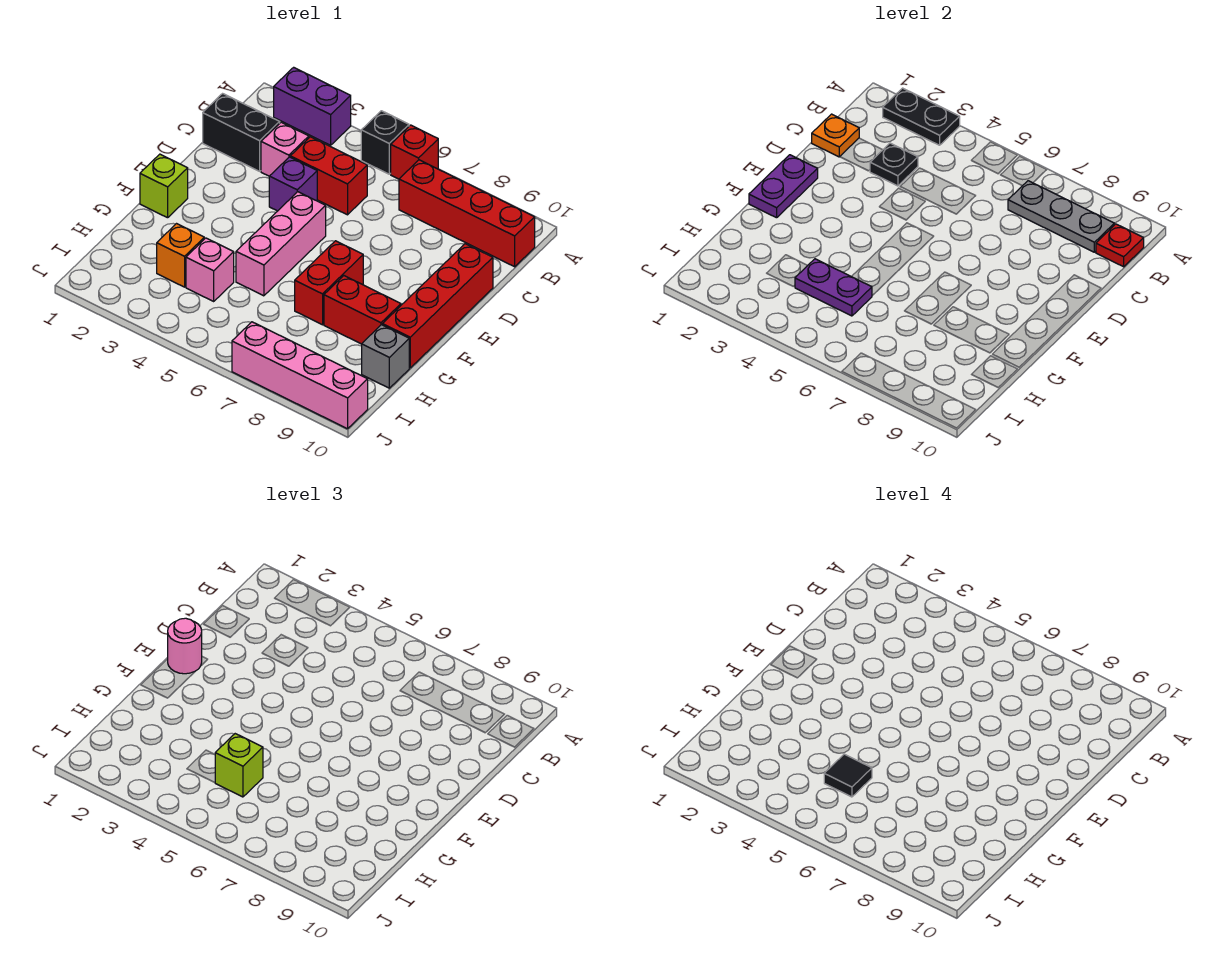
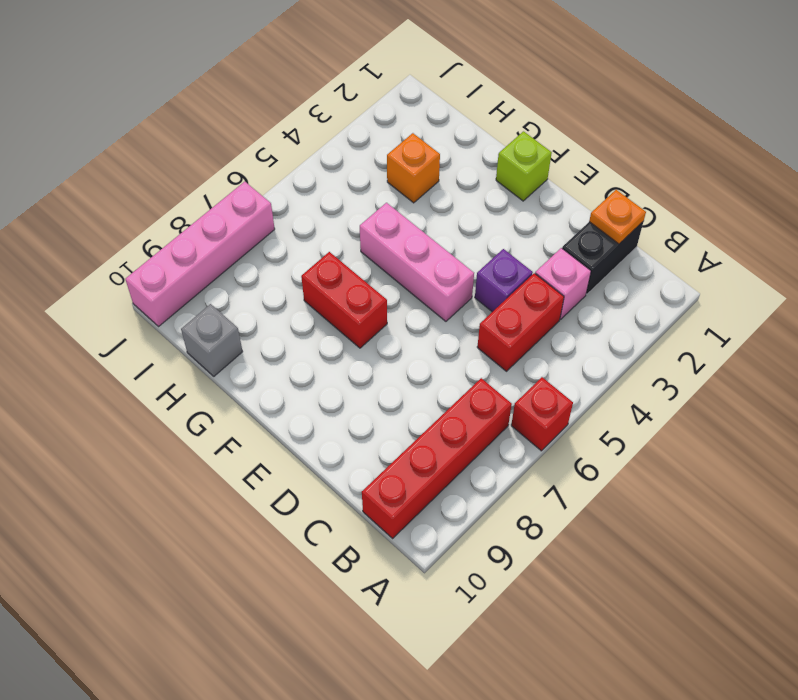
none -> purple 1x2 brick [274,67,351,145]
none -> black 1x1 brick [361,111,409,174]
none -> red 1x4 brick [382,244,493,368]

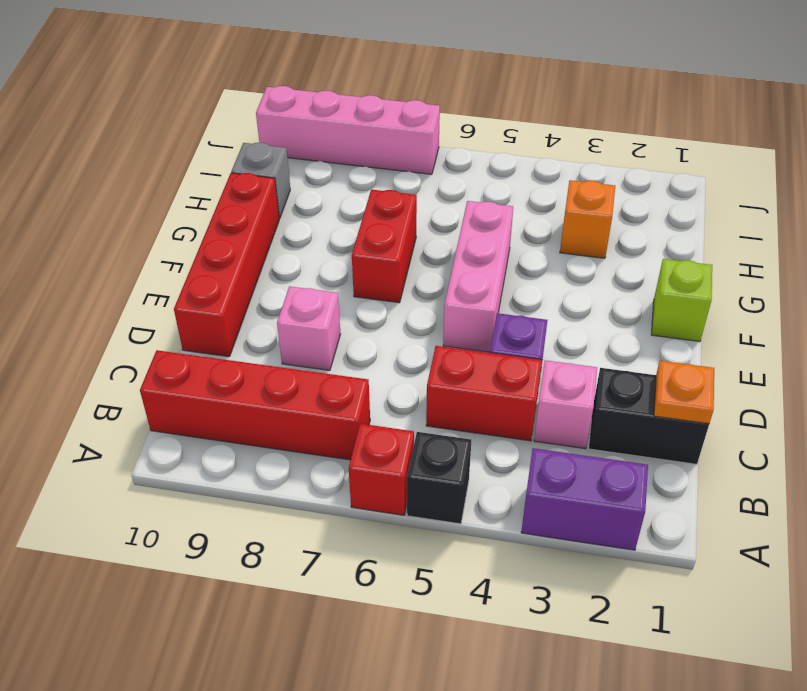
pink 1x1 brick [277,286,340,370] -> pink 1x1 brick moved to [186,238,234,301]
none -> red 1x2 brick [324,276,401,344]
none -> black 1x2 plate [883,88,960,145]
none -> grey 1x3 plate [1008,181,1114,252]

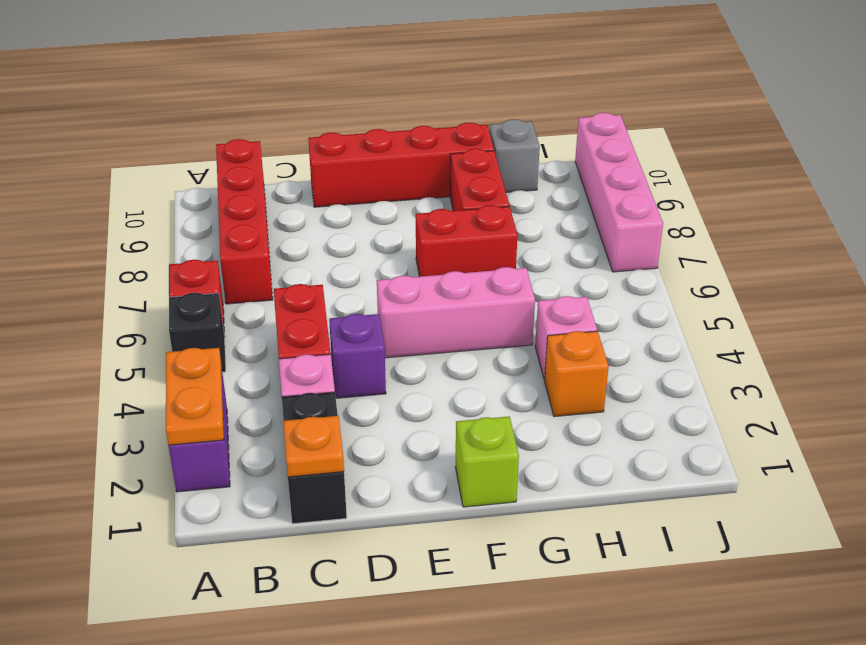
orange 1x2 plate [166,348,224,445] -> black 1x2 plate [883,88,960,145]
none -> grey 1x3 plate [1008,181,1114,252]
none -> red 1x1 plate [1096,224,1144,267]
none -> black 1x1 plate [870,143,918,186]

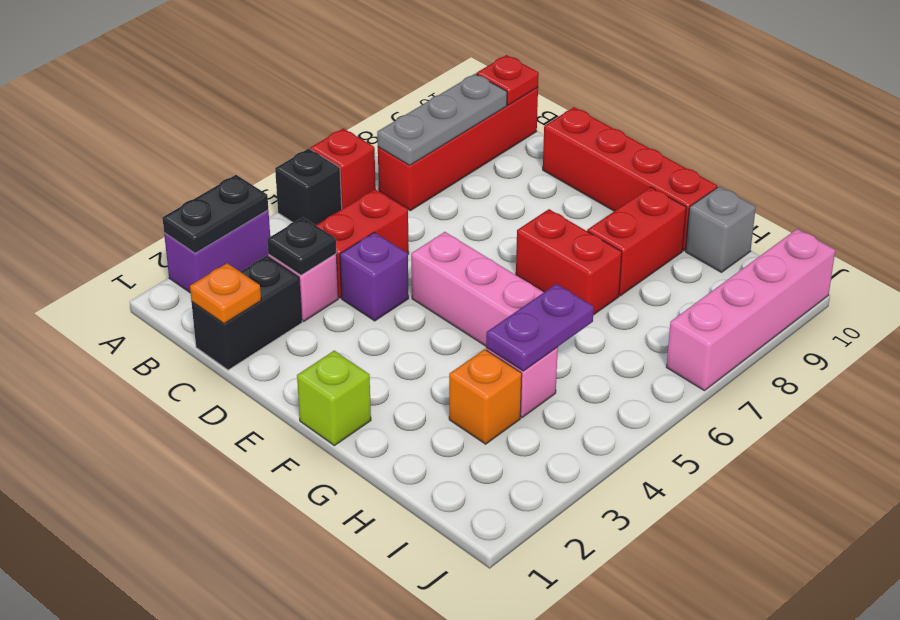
none -> purple 1x2 plate [749,155,818,218]
none -> pink 1x1 round brick [168,618,202,674]
none -> lime 1x1 brick [215,734,263,797]

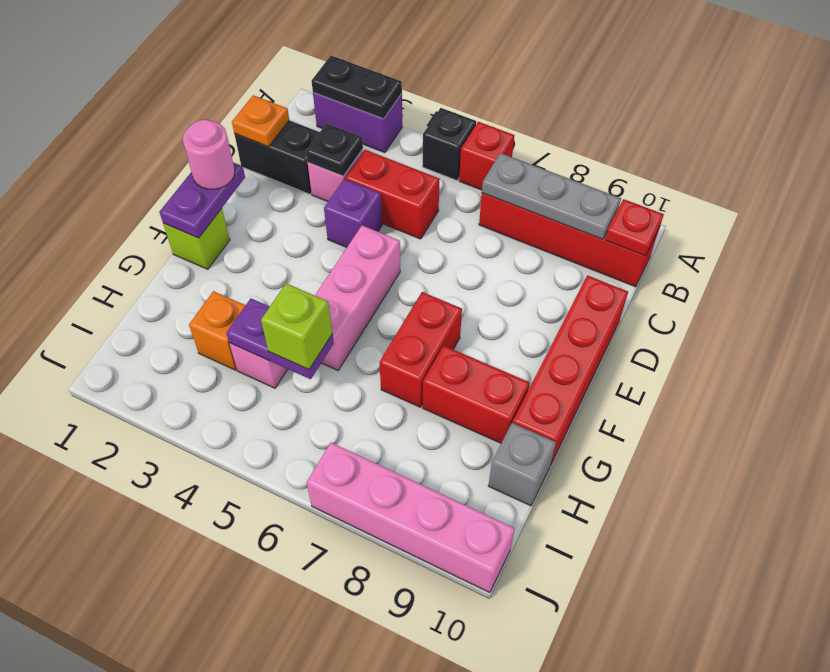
none -> black 1x1 tile [824,754,872,797]

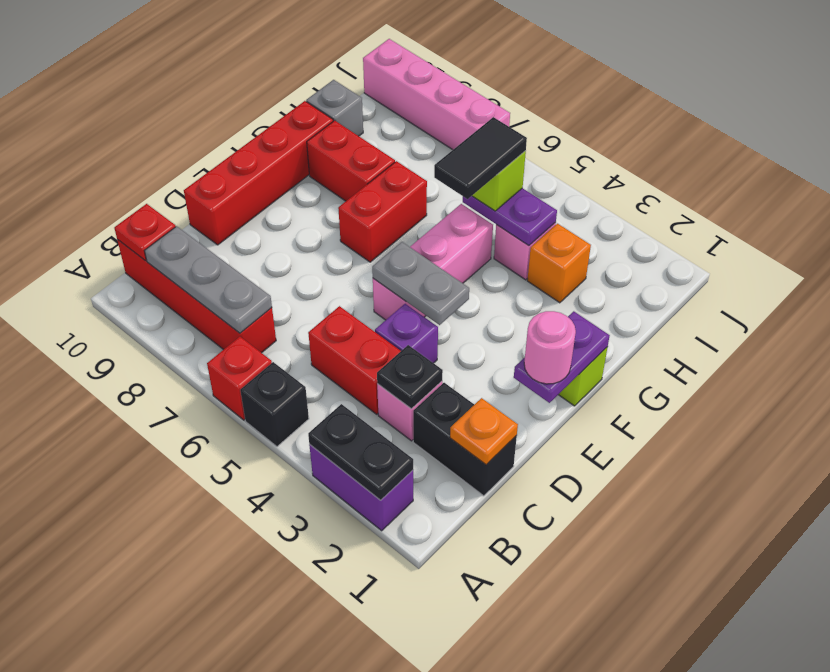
grey 1x2 plate [372,242,469,325] -> none
black 1x2 tile [434,117,527,199] -> black 1x1 tile [824,754,872,797]

